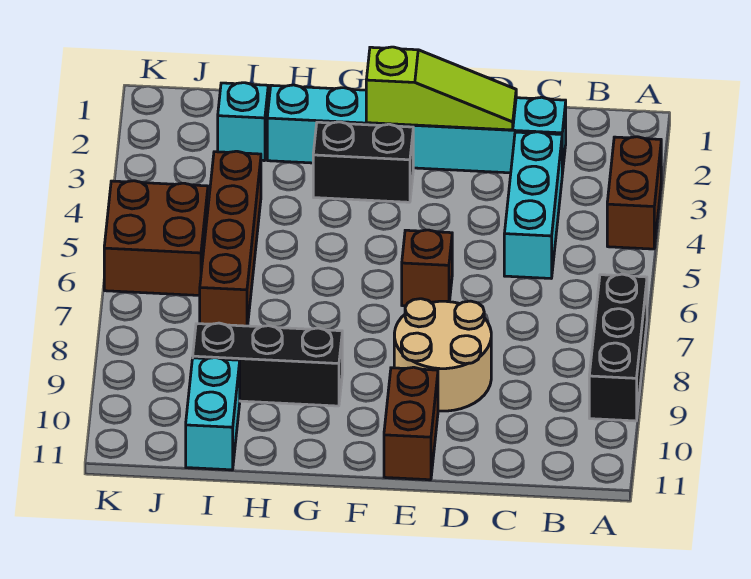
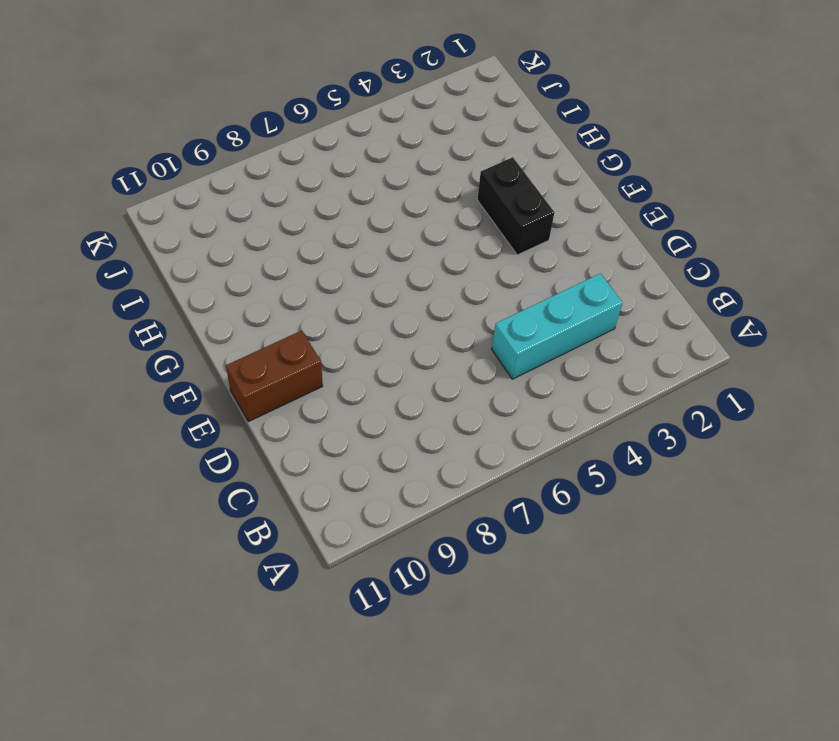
none -> brown 1x2 brick [607,137,661,249]
none -> black 1x3 brick [589,274,647,421]
none -> cyan 1x6 brick [267,85,566,174]

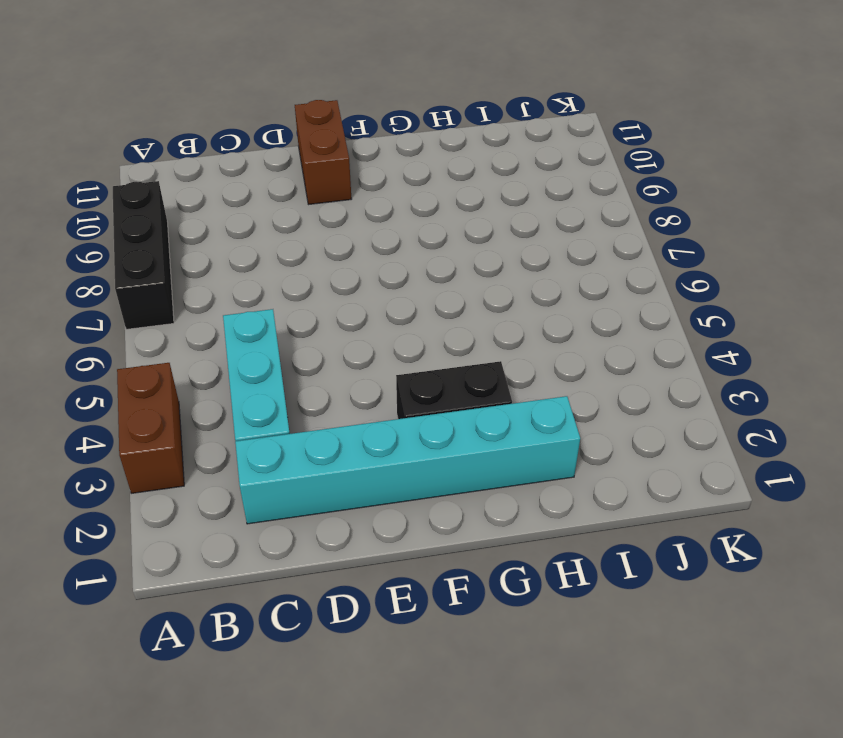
none -> tan 2x2 round brick [394,299,491,411]
none -> brown 1x1 brick [402,230,452,306]
none -> black 1x3 brick [193,323,342,406]

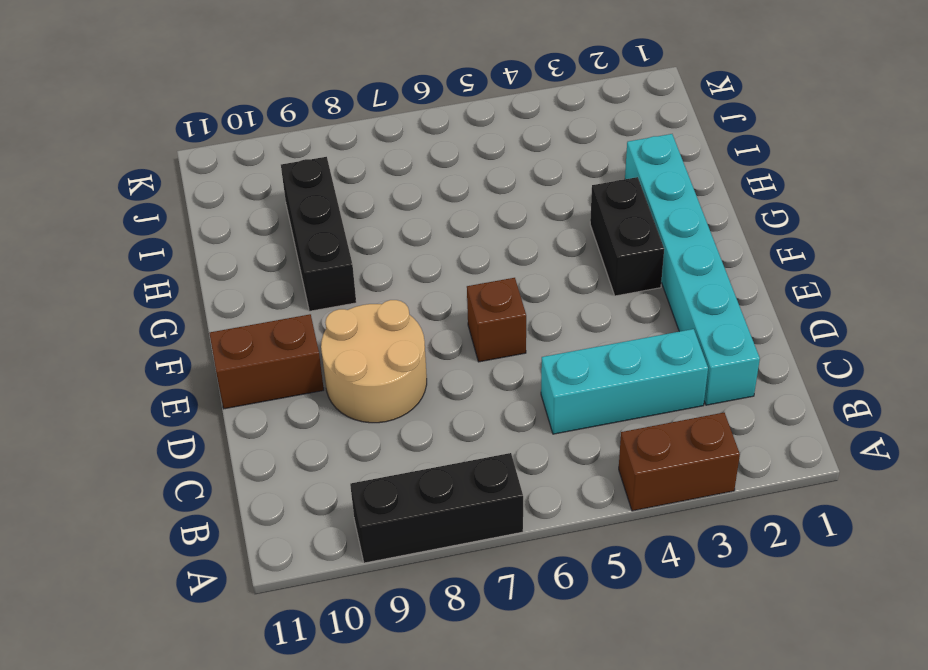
none -> cyan 1x1 brick [218,83,268,161]
none -> brown 1x4 brick [200,151,261,326]
none -> cyan 1x2 brick [186,358,240,470]

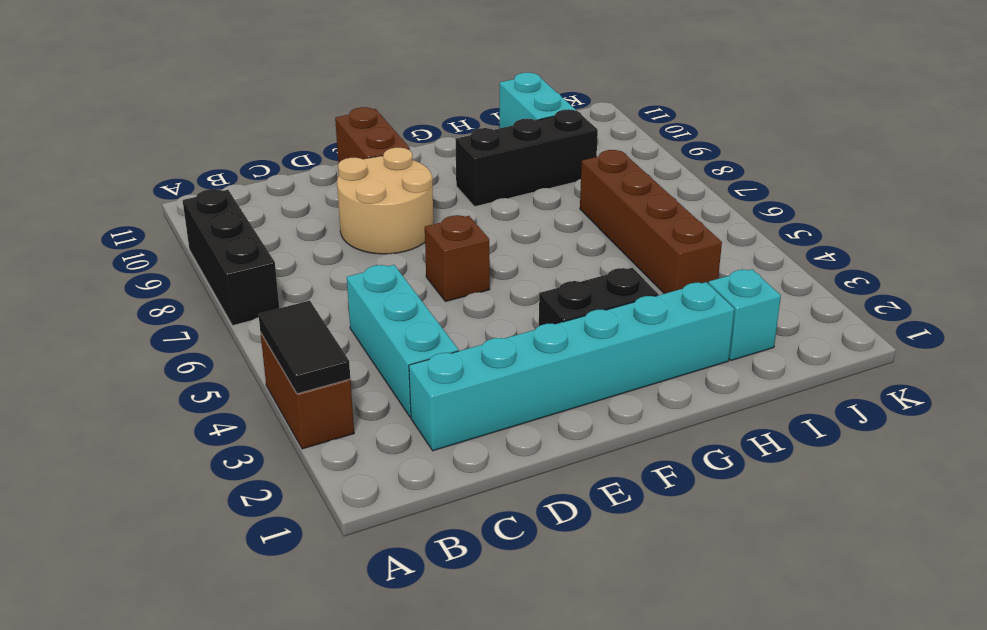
black 1x2 tile [258,301,350,394] -> none
none -> brown 2x2 brick [104,181,208,295]
none -> lime 1x3 slope [366,47,516,130]

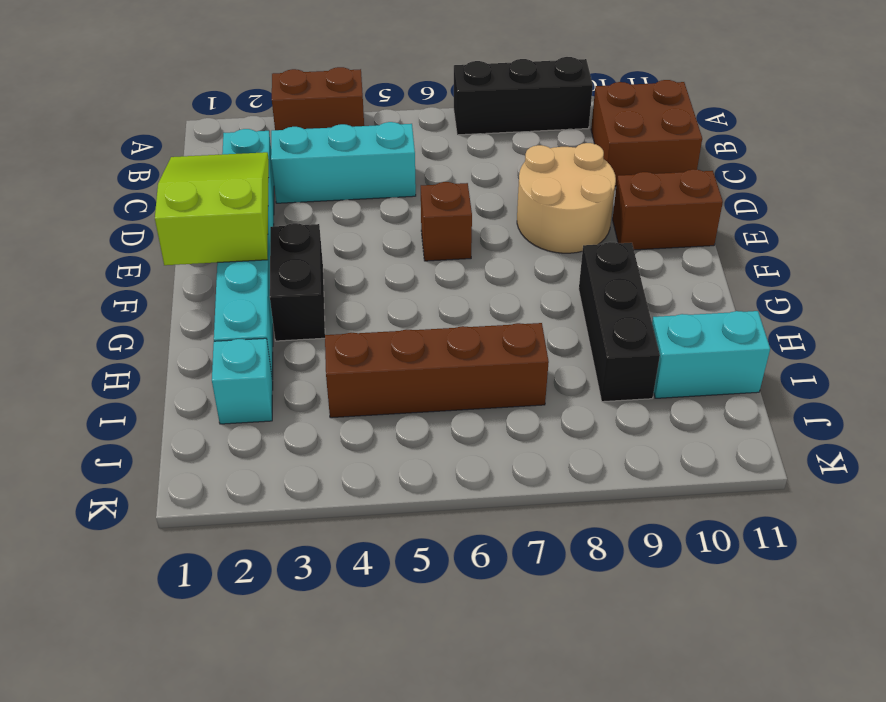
brown 2x2 brick [591,80,702,186] -> brown 2x2 brick moved to [104,181,208,295]
lime 2x3 slope [155,152,269,265] -> lime 1x3 slope [366,47,516,130]

